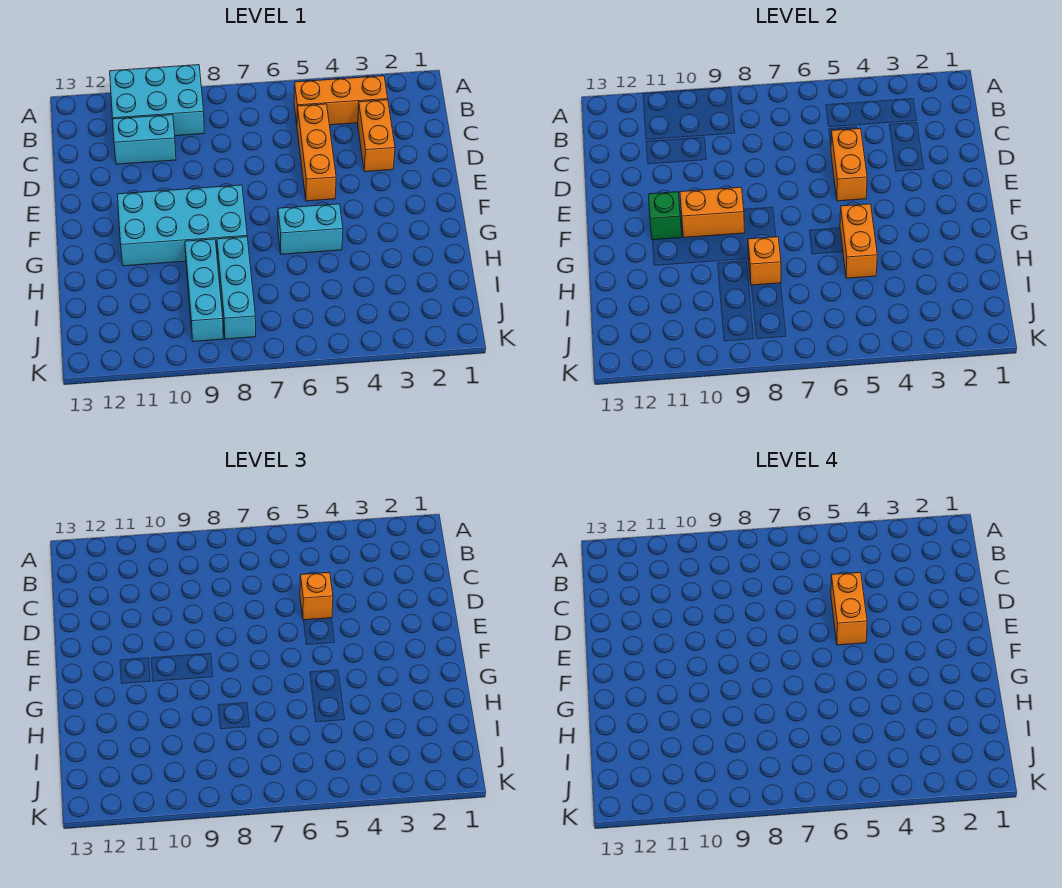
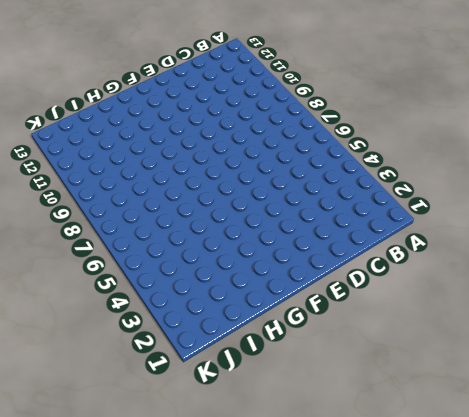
none -> cyan 2x3 brick [110,65,204,136]
none -> orange 1x3 brick [294,76,388,125]
none -> orange 1x2 brick [358,100,395,172]

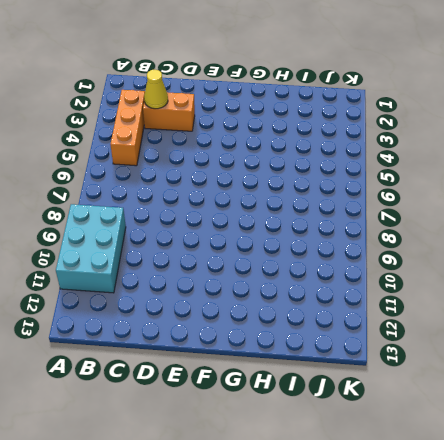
yellow 1x1 cone [144,70,168,109] -> none
none -> orange 1x3 brick [297,104,336,201]
none -> cyan 1x2 brick [113,115,176,164]
none -> cyan 2x4 brick [117,185,247,266]

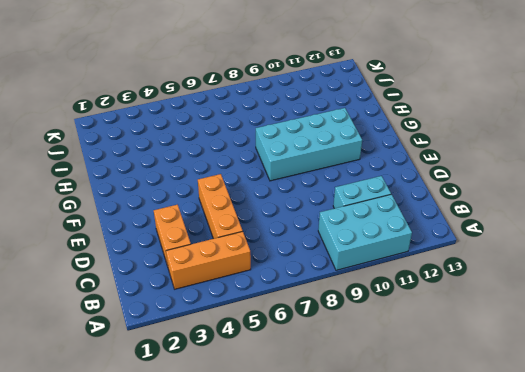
none -> cyan 1x2 brick [278,204,343,254]
none -> cyan 1x3 brick [217,237,256,339]
none -> cyan 1x3 brick [185,239,223,342]

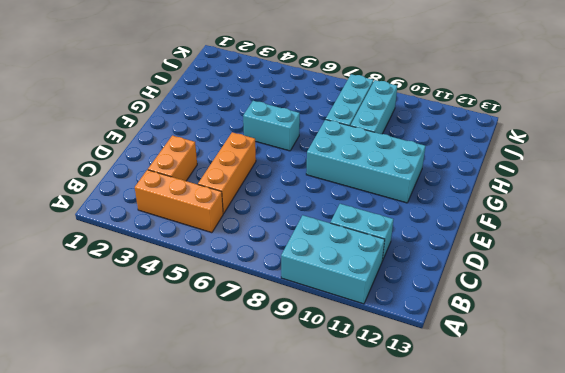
none -> orange 1x2 brick [831,128,867,201]
none -> orange 1x2 brick [680,187,745,238]
none -> green 1x1 brick [648,192,682,240]

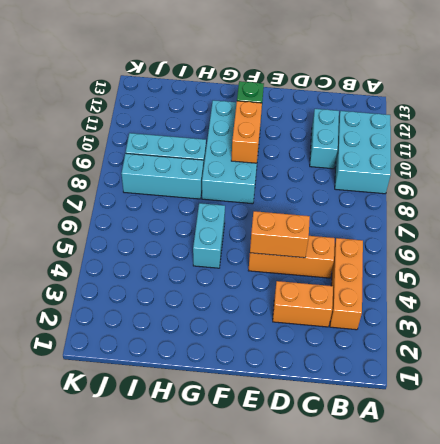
none -> orange 1x2 brick [840,204,877,278]
none -> orange 1x1 brick [748,237,781,285]
none -> orange 1x1 brick [300,572,333,620]

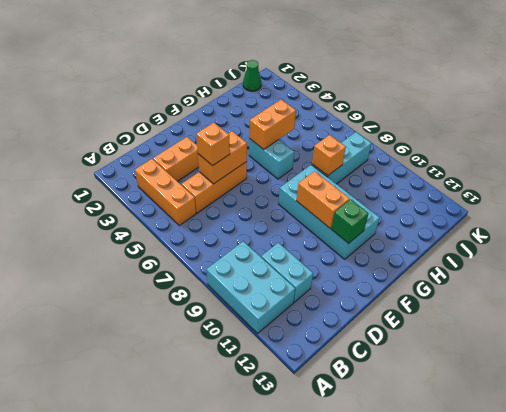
green 1x1 cone [243,60,261,91] -> none
none -> cyan 1x3 brick [185,239,223,342]
none -> orange 1x2 brick [831,572,867,645]

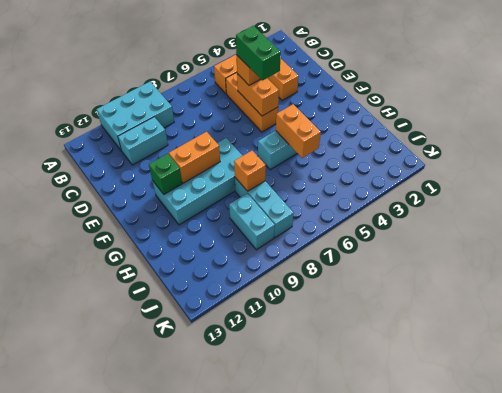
green 1x2 brick [236,26,281,81] -> orange 1x2 brick [831,572,867,645]
cyan 1x2 brick [229,193,275,250] -> cyan 1x3 brick [185,239,223,342]

